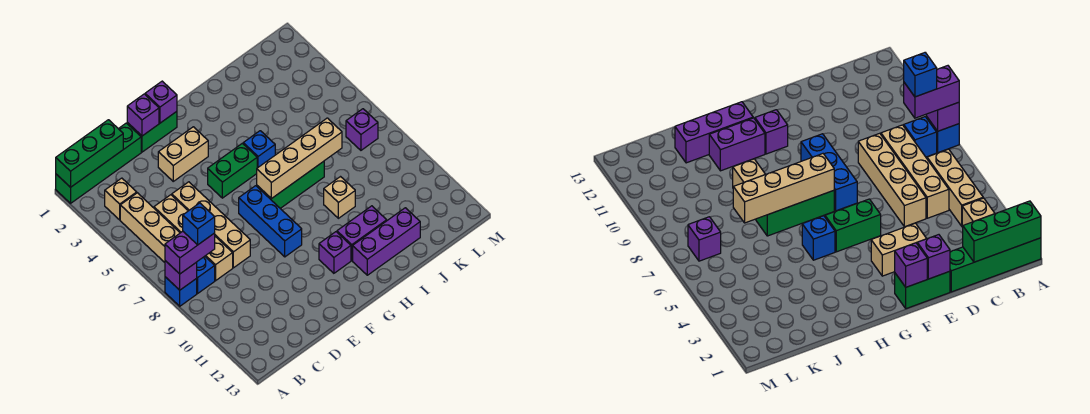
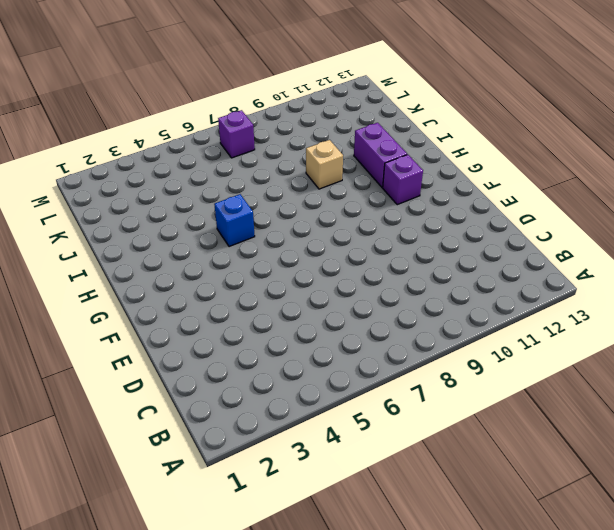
none -> green 1x4 brick [56,123,141,203]
none -> blue 1x1 brick [165,277,197,306]
none -> tan 1x1 brick [105,178,137,220]

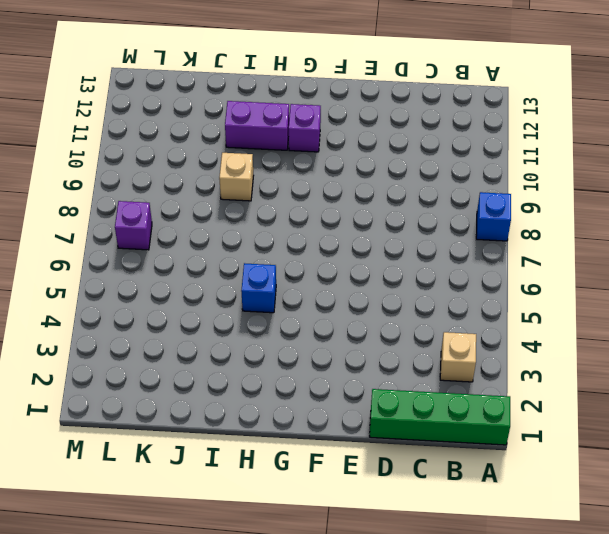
none -> tan 1x3 brick [120,193,180,262]
none -> blue 1x1 brick [196,256,215,293]
none -> tan 1x4 brick [154,195,233,281]

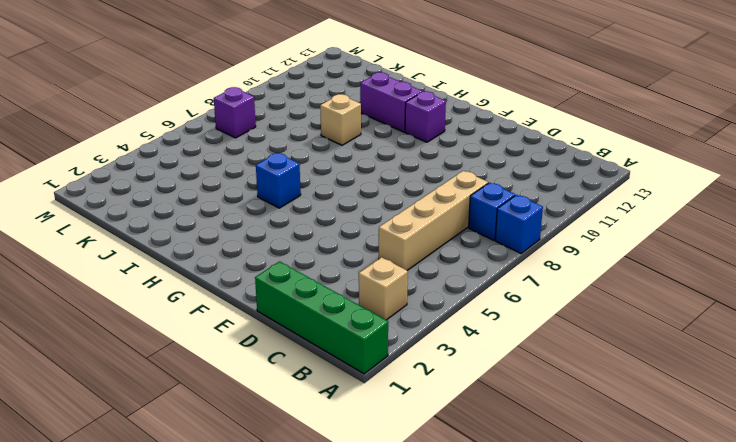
none -> tan 1x3 brick [120,193,180,262]
none -> tan 1x4 brick [172,182,250,268]
none -> green 1x2 brick [127,112,177,152]

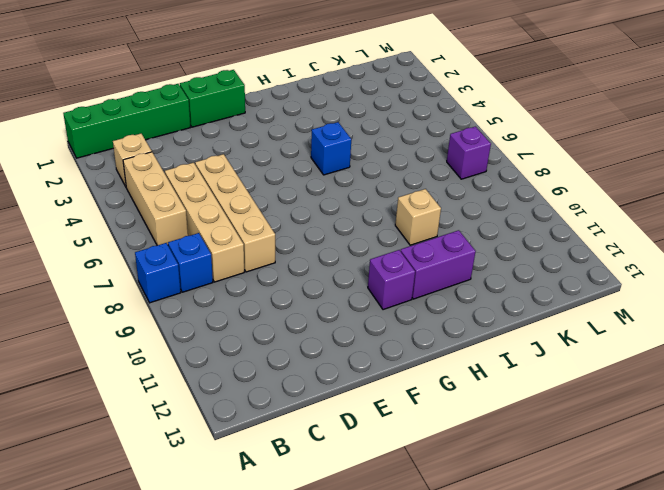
none -> tan 1x2 brick [158,127,208,181]
none -> green 1x2 brick [208,143,257,198]
none -> blue 1x3 brick [239,186,302,257]

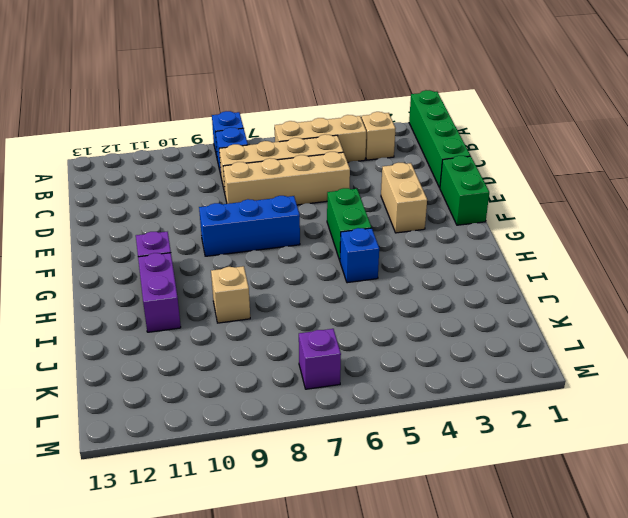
none -> green 1x3 brick [257,161,324,208]
none -> purple 1x3 brick [353,208,420,275]
none -> green 1x3 brick [56,120,123,187]

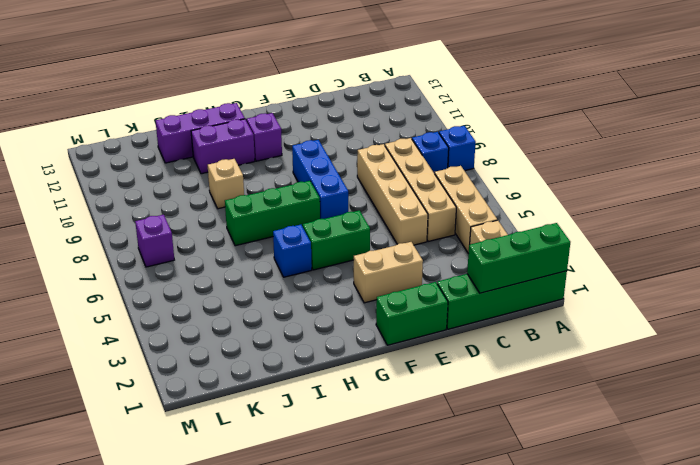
none -> purple 1x1 brick [165,261,197,290]
none -> purple 1x1 brick [127,94,159,136]
none -> purple 1x1 brick [145,81,177,123]

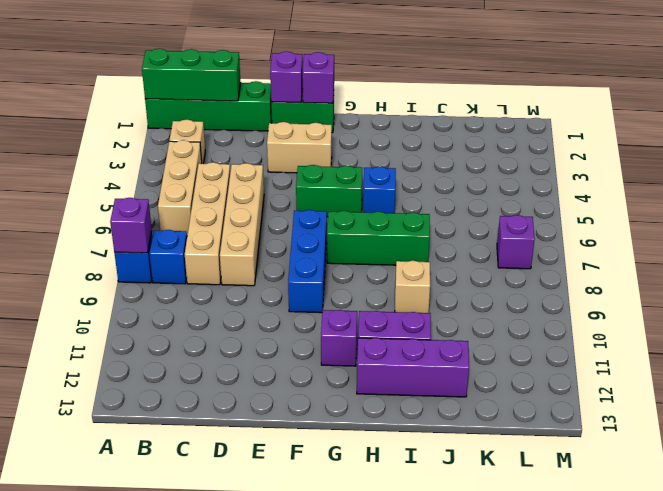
none -> tan 1x4 brick [257,118,342,199]
none -> purple 1x2 brick [165,231,215,274]
none -> blue 1x1 brick [183,203,215,245]

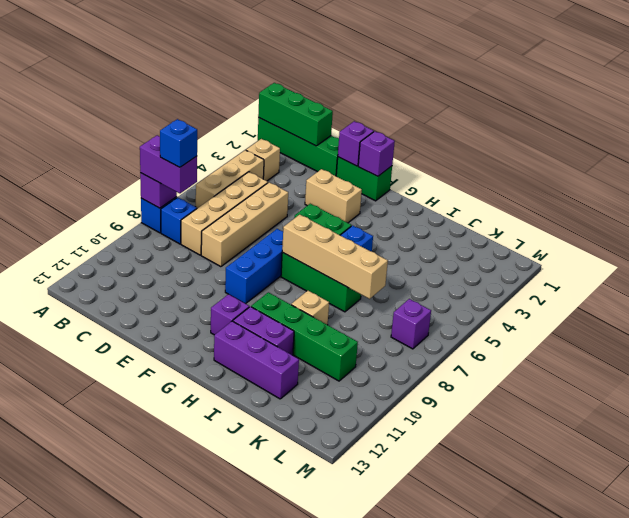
green 1x4 brick [251,292,358,381] -> none

